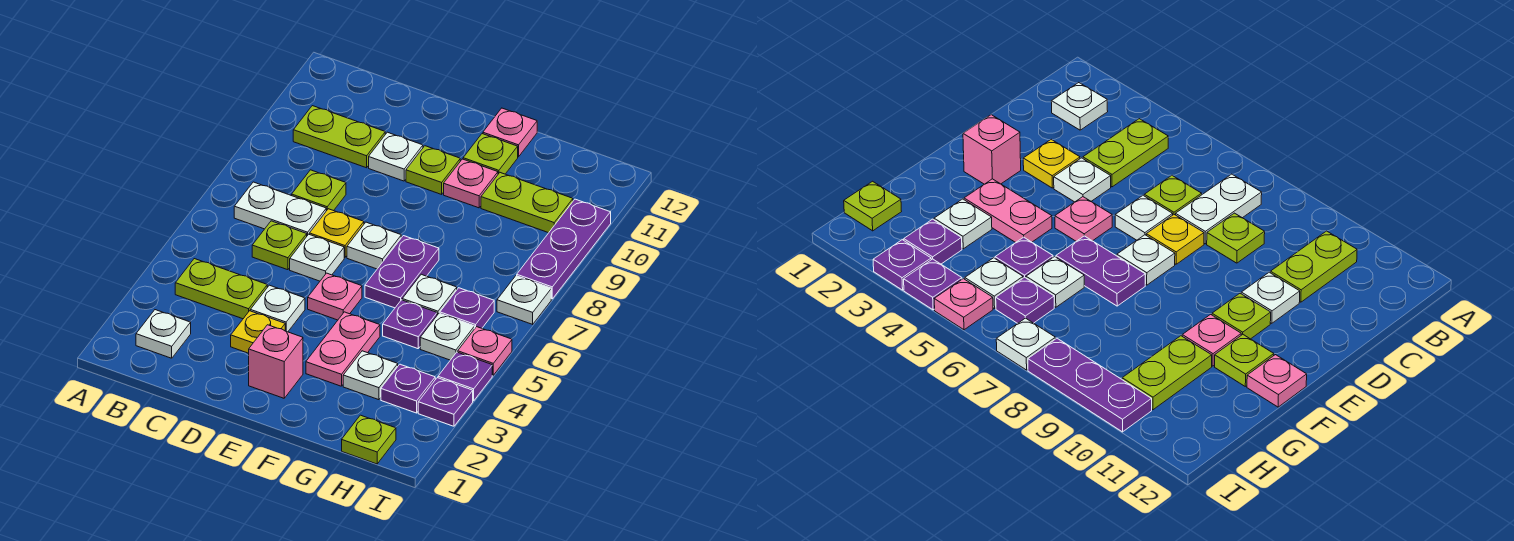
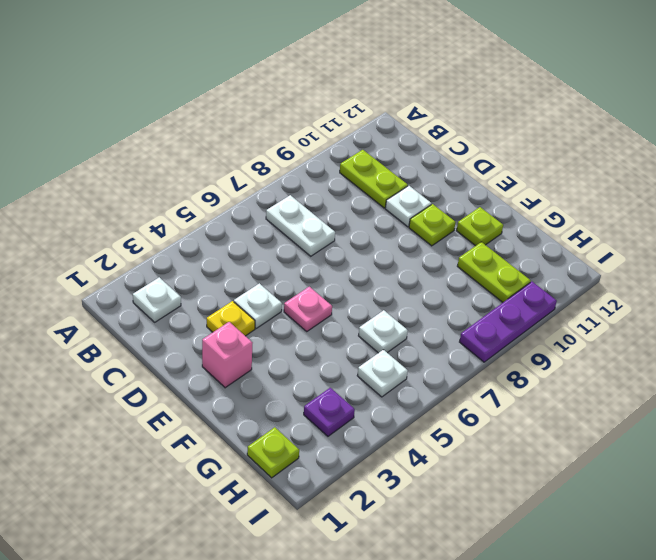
none -> lime 1x2 plate [175,259,267,319]
none -> lime 1x1 plate [252,221,307,270]
none -> lime 1x1 plate [292,170,346,211]
none -> white 1x1 plate [290,234,344,281]

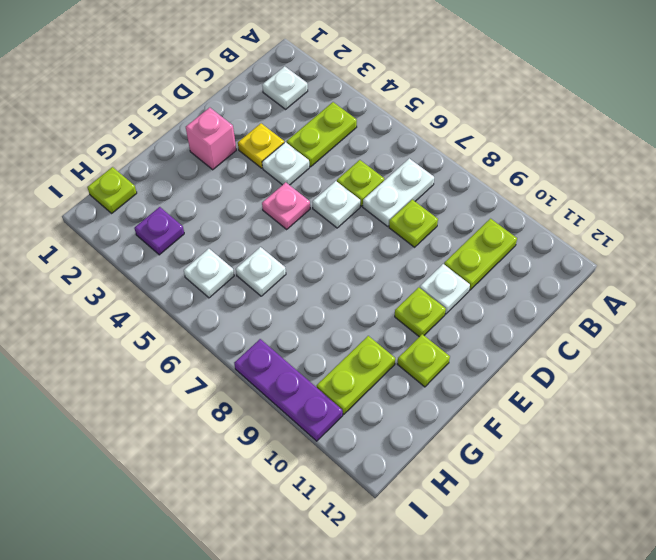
none -> yellow 1x1 plate [309,209,364,258]
none -> white 1x1 plate [347,222,401,269]
none -> pink 1x2 plate [306,312,380,386]
none -> purple 1x2 plate [365,236,439,308]

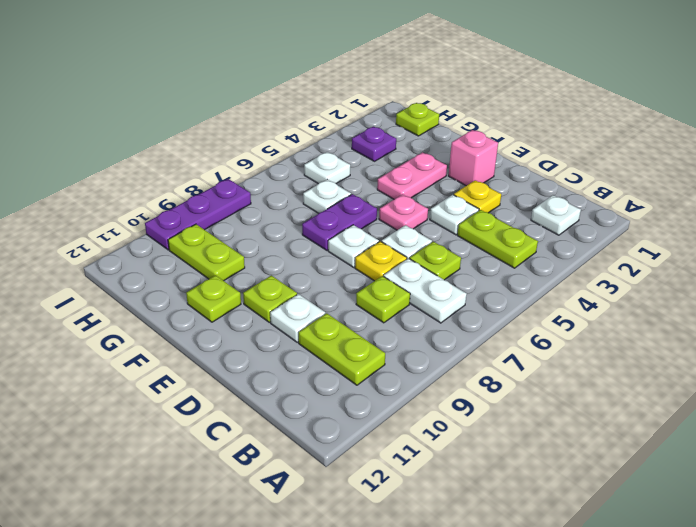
none -> pink 1x1 plate [444,159,498,208]
none -> pink 1x1 plate [483,108,537,157]
none -> white 1x1 plate [343,351,398,400]
none -> purple 1x1 plate [383,300,437,349]

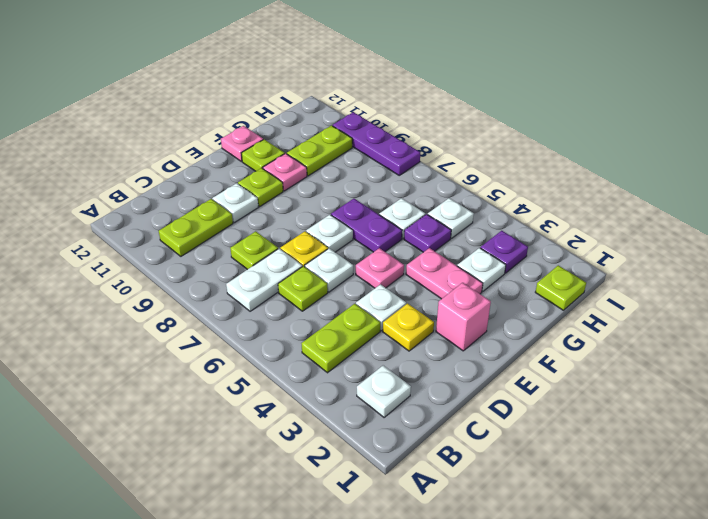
none -> purple 1x1 plate [440,288,494,328]
none -> purple 1x1 plate [418,378,473,426]
none -> purple 1x1 plate [438,352,492,401]
none -> pink 1x1 plate [458,327,512,375]

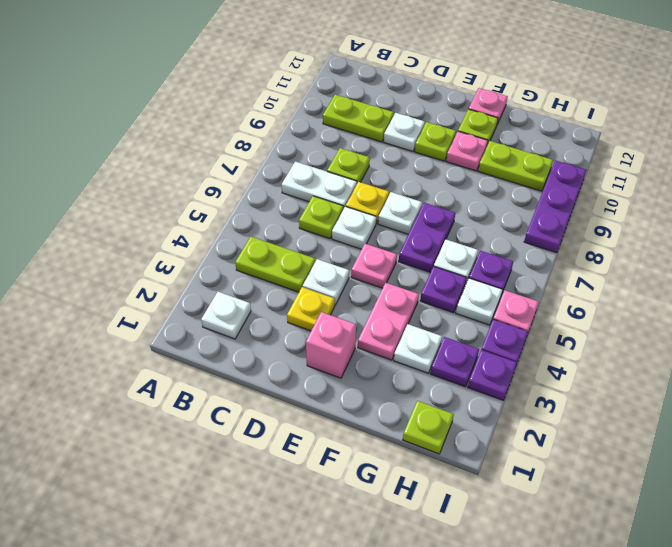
none -> white 1x1 plate [497,276,551,324]

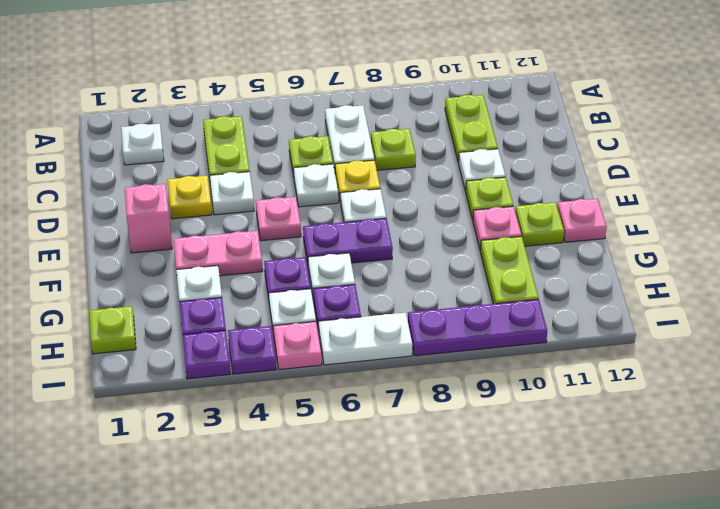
white 1x2 plate [318,313,412,365] -> white 1x1 plate [497,276,551,324]

